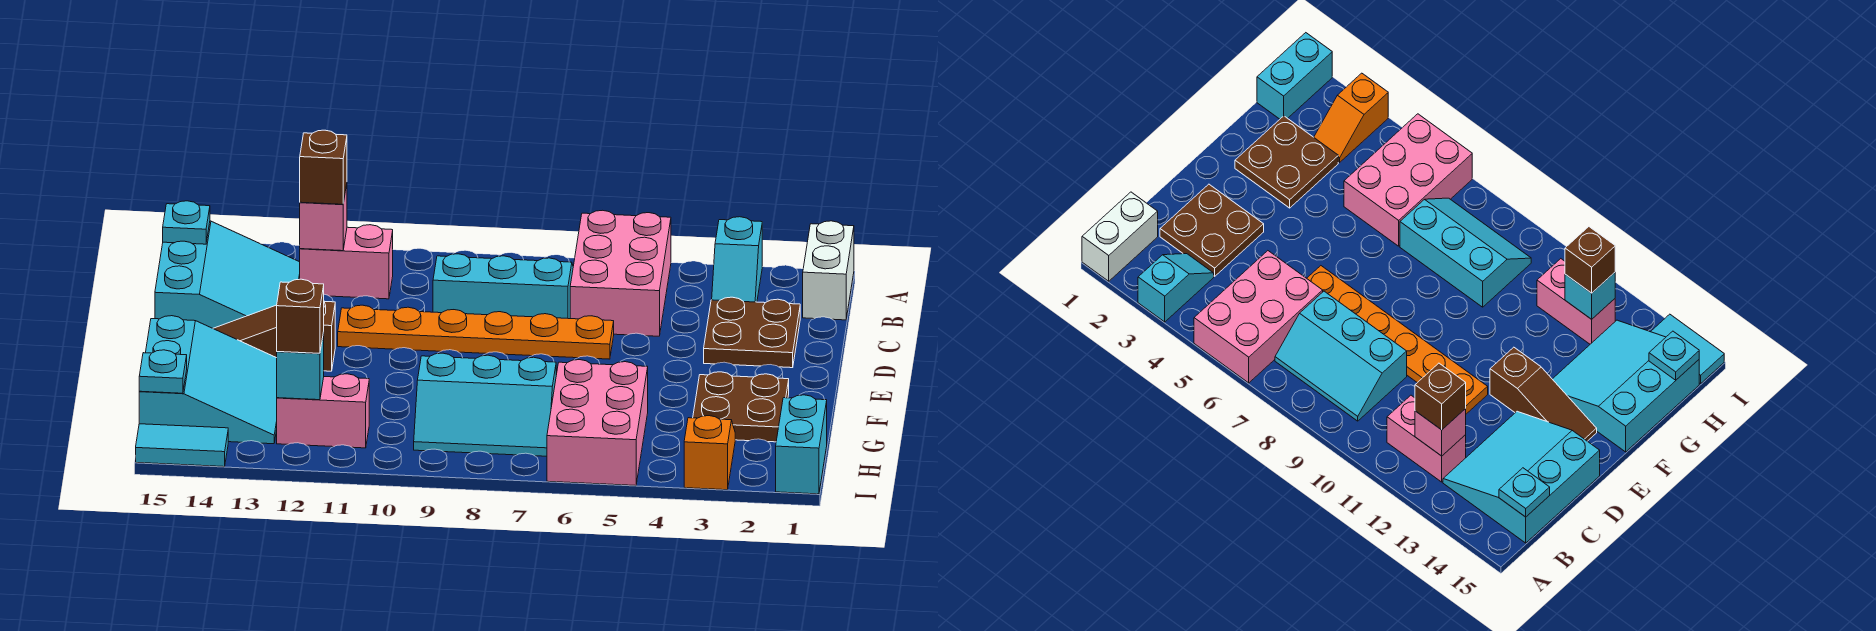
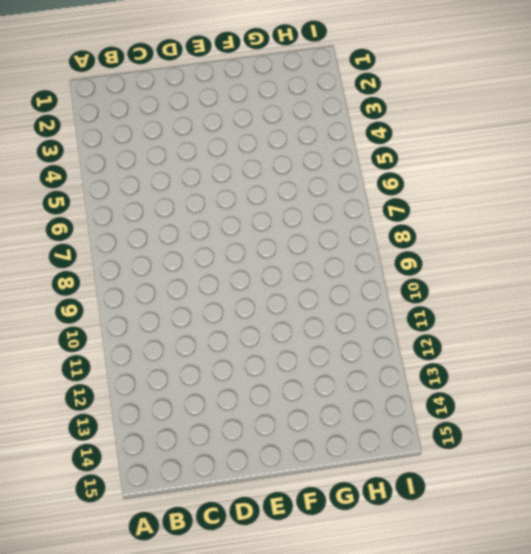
none -> white 1x2 brick [803,221,854,320]
none -> cyan 1x2 slope [712,217,762,302]
none -> pink 2x3 brick [570,210,671,336]

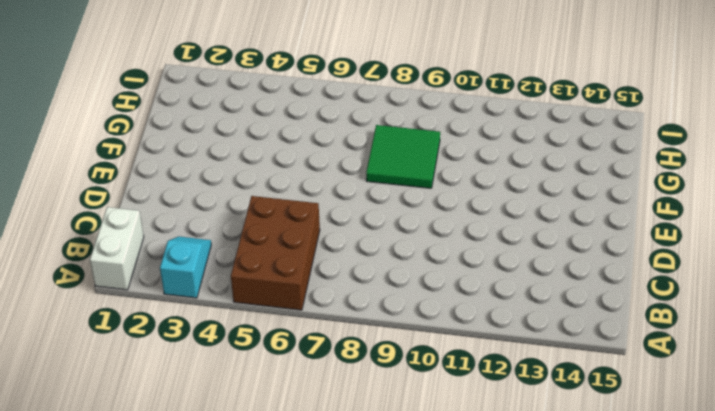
brown 2x3 brick [231,196,320,310] -> pink 2x3 brick [570,210,671,336]
green 2x2 tile [366,125,440,188] -> cyan 2x3 slope [414,353,556,456]
none -> cyan 2x3 slope [433,254,573,319]
none -> pink 1x2 brick [300,225,393,299]
none -> cyan 3x3 slope [155,221,300,328]

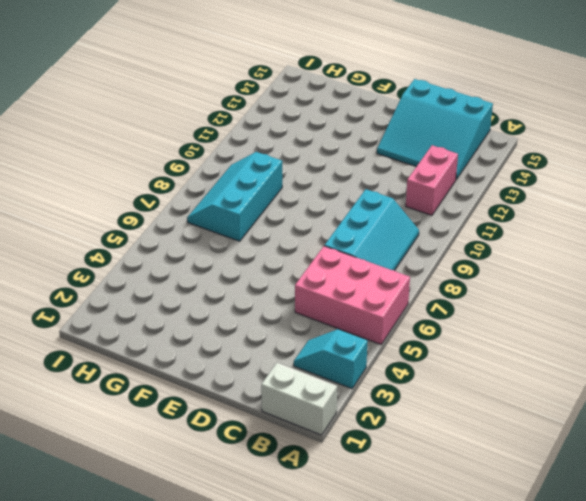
none -> brown 2x2 plate [704,297,800,368]
none -> orange 1x6 plate [338,305,614,359]
none -> brown 1x3 slope [213,301,335,371]

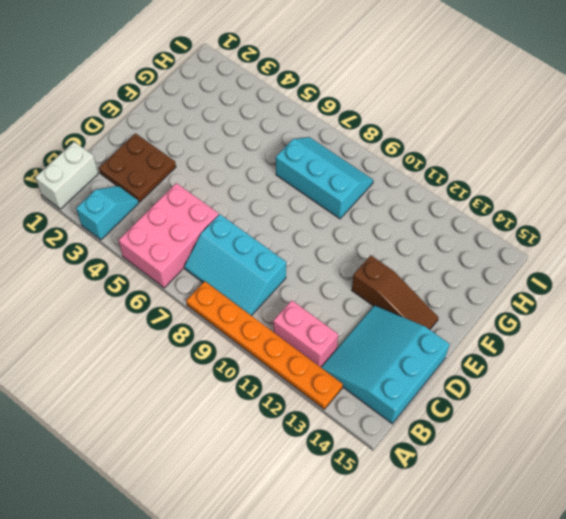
orange 1x6 plate [186,281,343,409] -> orange 1x6 plate moved to [338,305,614,359]
none -> brown 2x2 plate [693,372,789,442]
none -> cyan 3x3 slope [139,316,277,444]
none -> pink 2x3 brick [547,360,648,486]

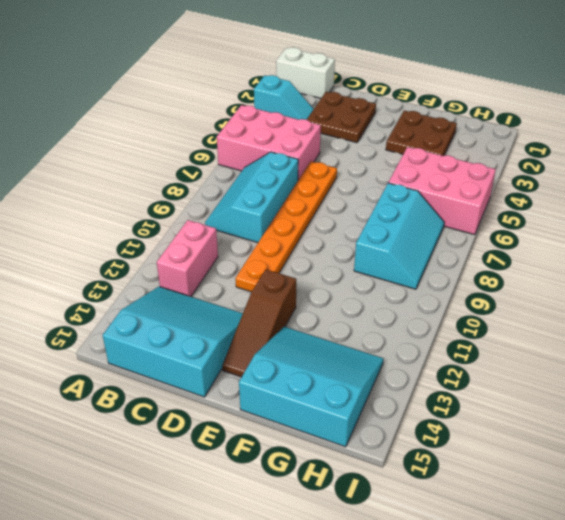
none -> cyan 1x2 brick [776,395,827,494]
none -> orange 1x2 slope [684,416,735,490]
none -> pink 1x2 brick [277,374,369,448]

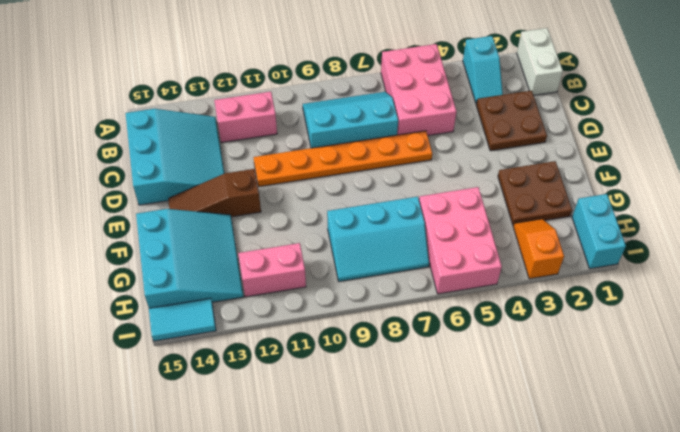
none -> pink 1x1 brick [300,184,347,251]
none -> cyan 1x1 plate [163,201,210,244]
none -> cyan 1x1 brick [277,332,324,400]

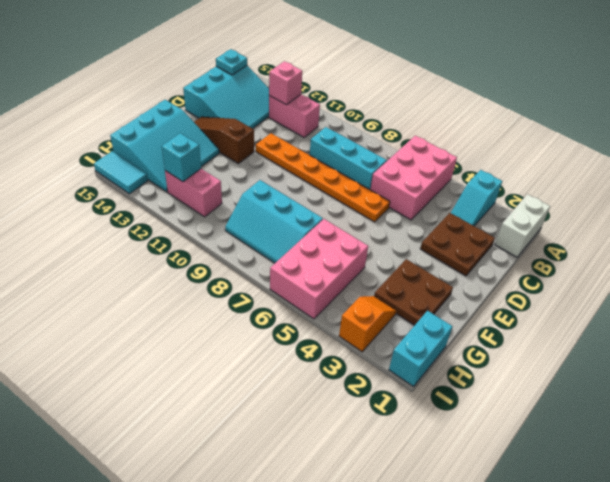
none -> cyan 1x1 plate [139,350,187,393]
none -> brown 1x1 brick [300,130,347,204]
none -> brown 1x1 brick [277,279,324,353]

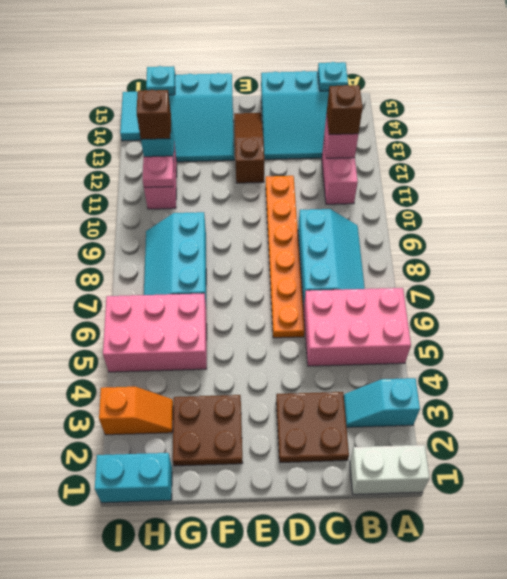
pink 1x1 plate [143,156,174,187] -> none

